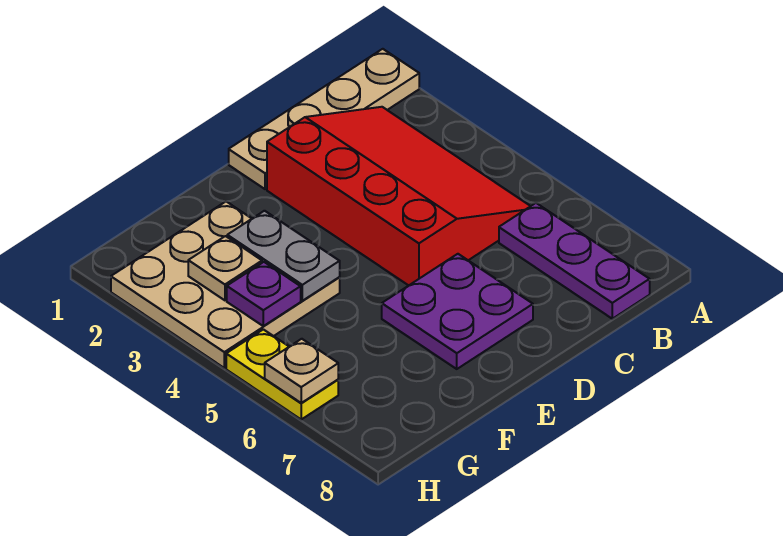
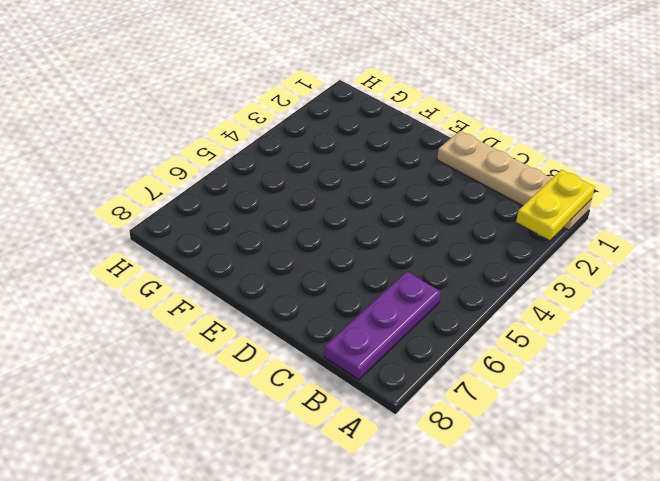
yellow 1x2 plate [516,170,595,240] -> yellow 1x2 plate moved to [226,329,338,419]
none -> red 3x4 slope [267,107,530,286]
none -> purple 2x2 plate [382,254,533,369]

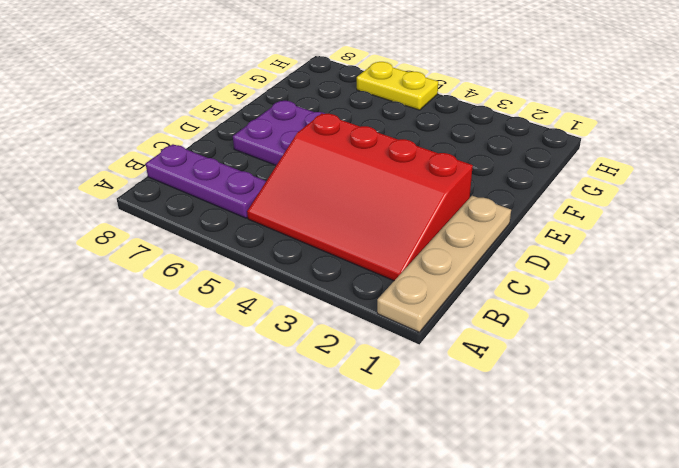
none -> tan 3x3 plate [111,201,340,368]
none -> grey 1x2 plate [227,211,340,301]

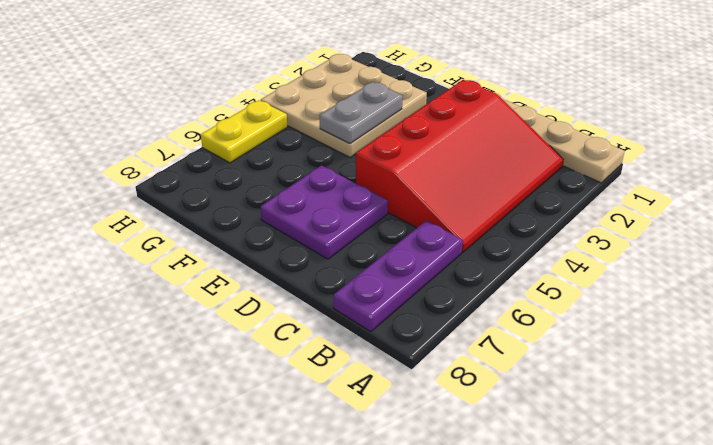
none -> tan 1x1 plate [188,236,262,300]
none -> purple 1x1 plate [227,262,301,326]

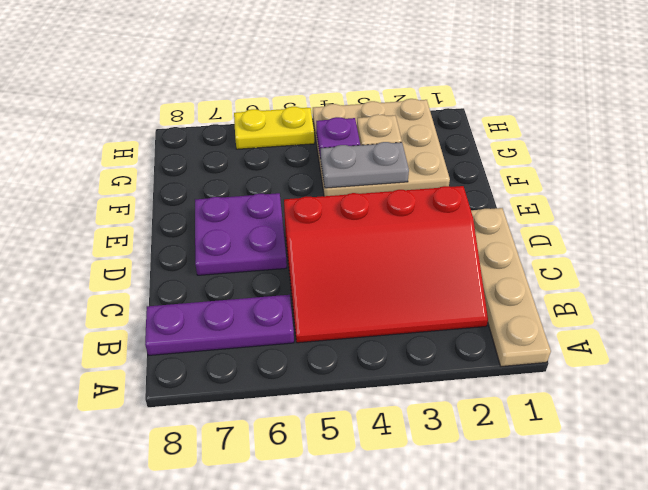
none -> tan 1x1 plate [265,339,338,403]

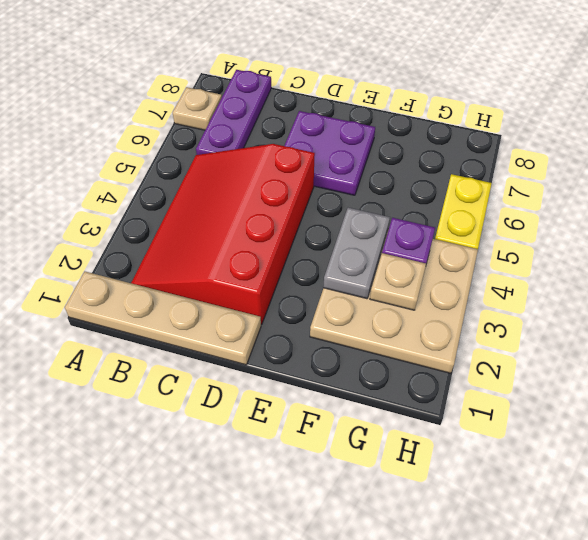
tan 1x1 plate [173,87,222,130] -> tan 1x1 plate moved to [265,339,338,403]

